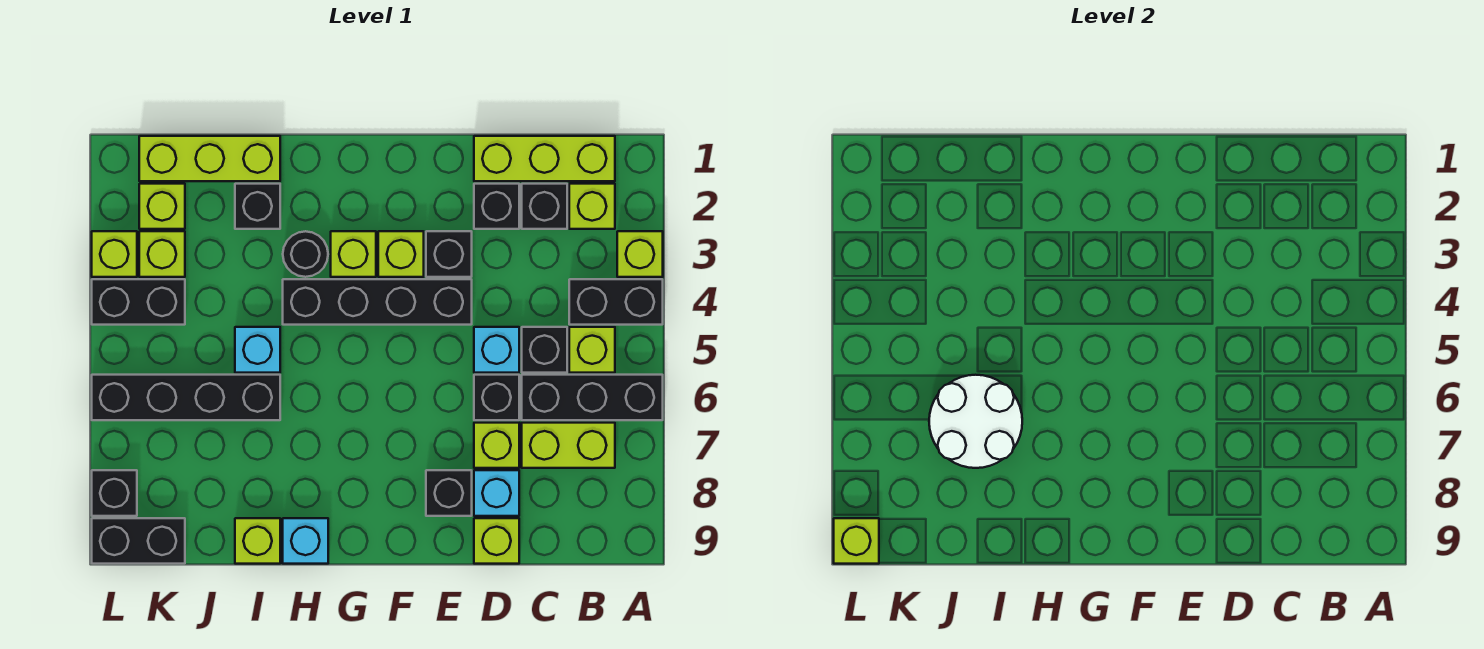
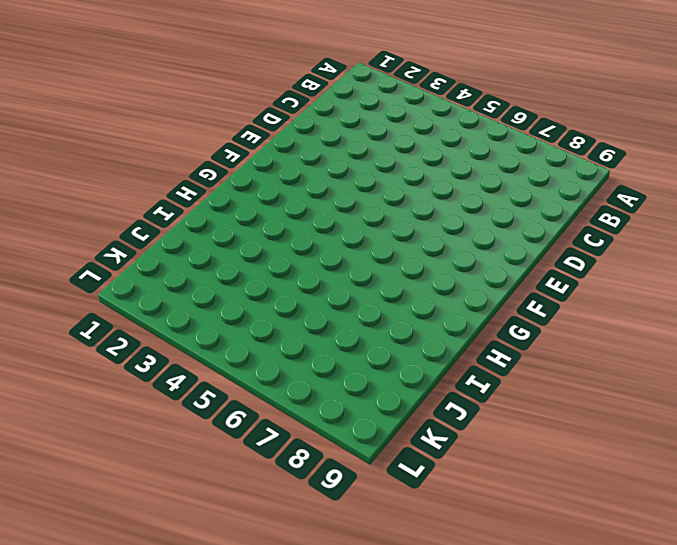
none -> lime 1x1 brick [617,231,663,277]
none -> black 1x2 brick [569,279,663,325]
none -> black 1x3 brick [522,375,663,420]
none -> lime 1x3 brick [474,136,615,181]

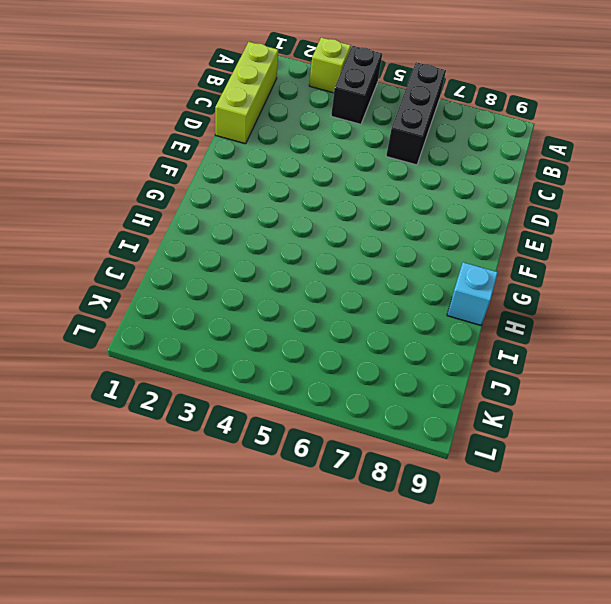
none -> lime 1x1 brick [569,184,615,229]
none -> lime 1x1 brick [569,327,615,373]
none -> lime 1x2 brick [522,423,615,468]
none -> black 1x1 brick [522,184,567,229]

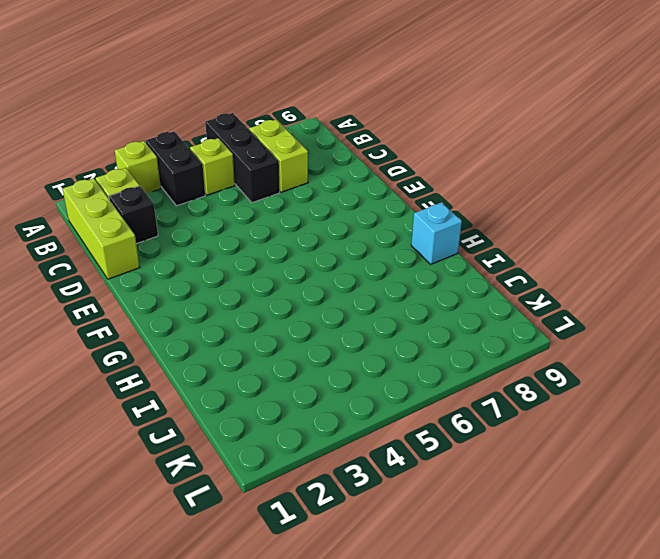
none -> black 1x1 brick [522,327,567,373]
none -> black 1x1 brick [474,184,519,229]
none -> cyan 1x1 brick [474,327,519,373]
none -> black 1x1 brick [474,375,519,420]

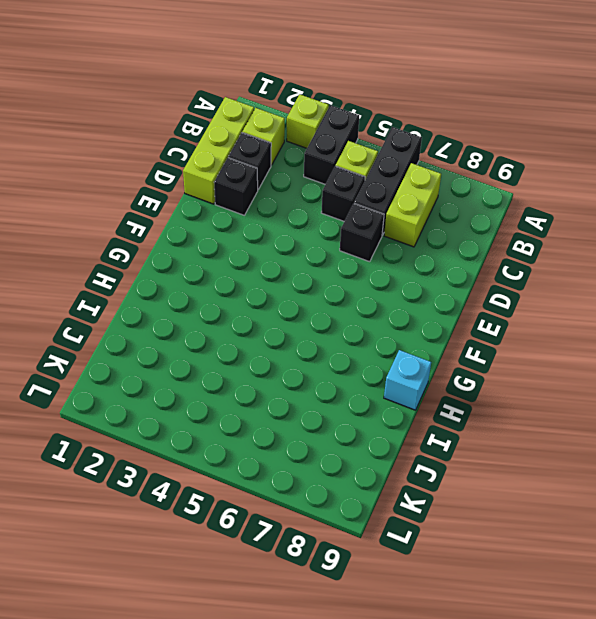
none -> cyan 1x1 brick [474,327,519,373]
none -> lime 1x1 brick [474,423,519,468]
none -> cyan 1x1 brick [474,470,519,516]
none -> lime 1x1 brick [474,518,519,564]

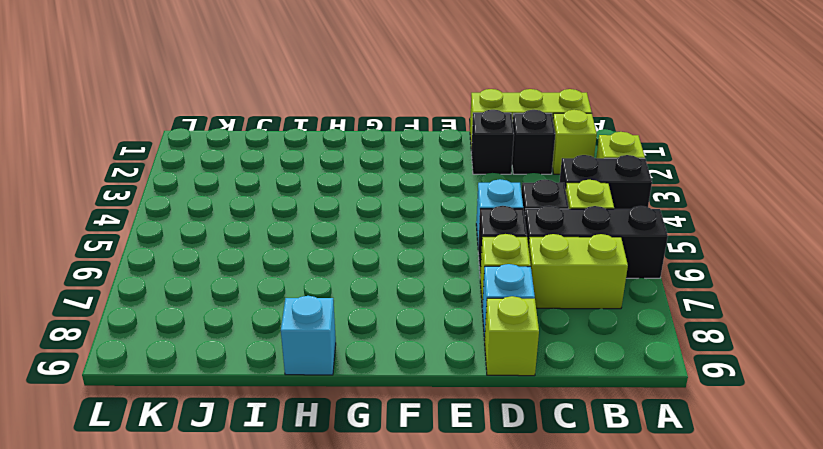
none -> black 1x1 brick [426,231,472,277]
none -> black 1x4 brick [283,279,472,325]
none -> black 1x1 brick [426,470,472,516]
none -> lime 1x1 brick [378,231,424,277]

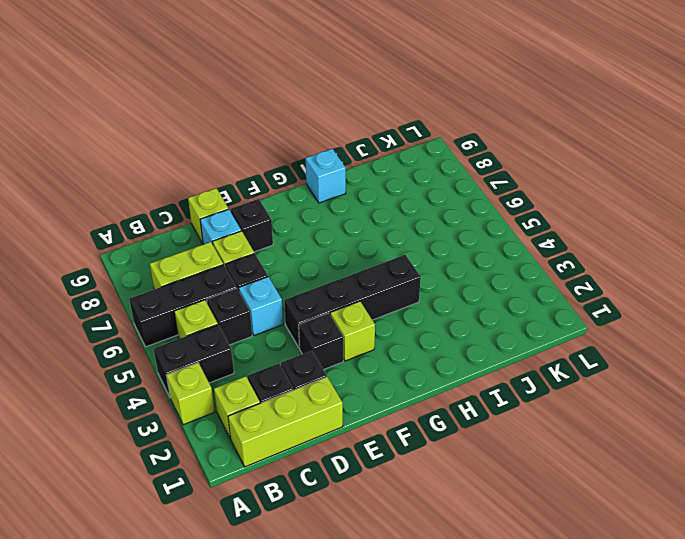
none -> lime 1x1 brick [331,231,376,277]
none -> black 1x1 round brick [283,231,328,277]
none -> lime 1x3 brick [139,136,280,181]
none -> black 1x1 brick [235,184,280,229]

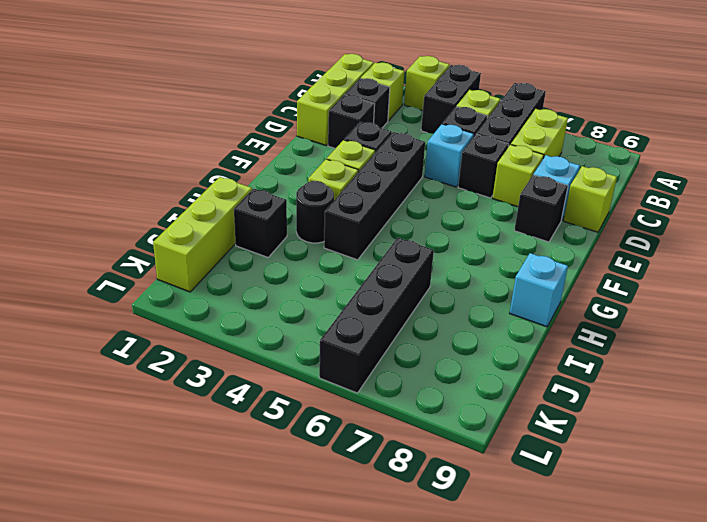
none -> cyan 1x1 brick [235,327,280,373]
none -> lime 1x1 brick [235,518,280,564]
none -> lime 1x1 brick [139,184,185,229]
none -> lime 1x1 brick [139,231,185,277]

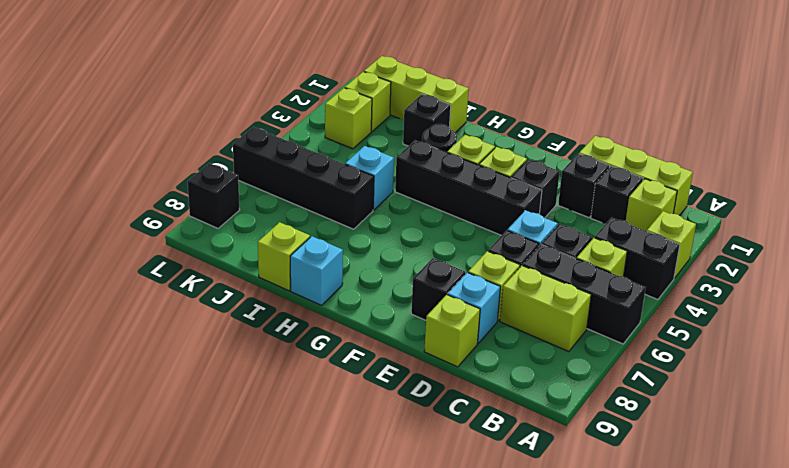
none -> black 1x2 brick [92,279,185,325]
none -> black 1x2 brick [92,518,185,564]
none -> lime 1x1 brick [92,231,137,277]
none -> white 2x2 round brick [929,375,1022,468]

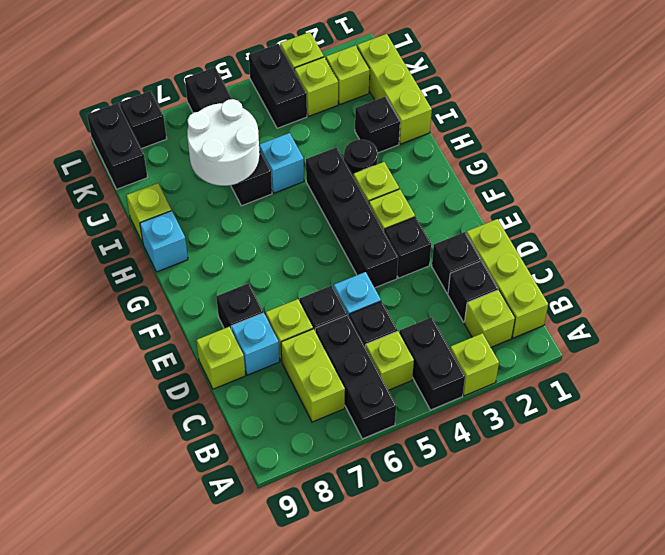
none -> lime 1x1 brick [834,518,879,564]

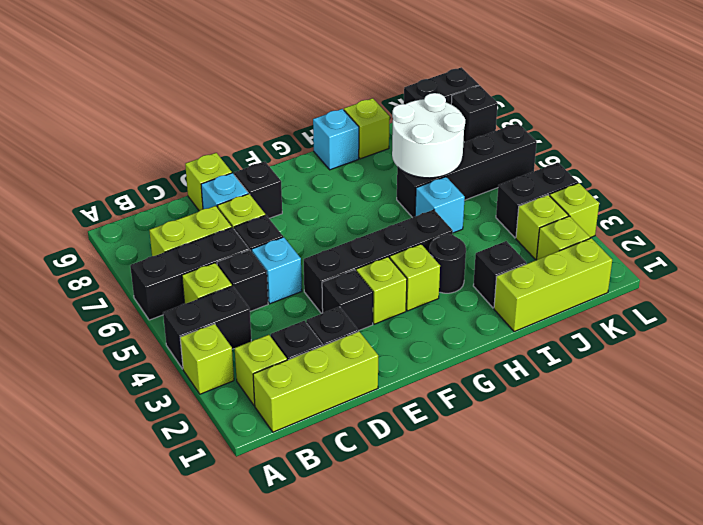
none -> lime 1x1 brick [834,518,879,564]

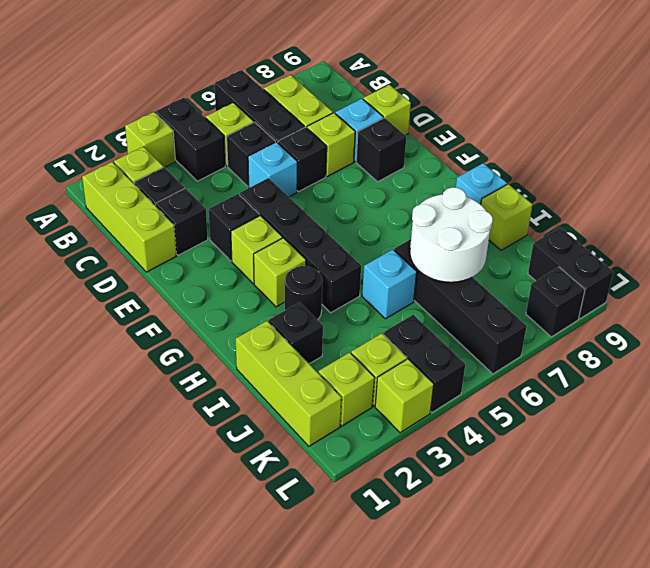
none -> lime 1x1 brick [834,518,879,564]

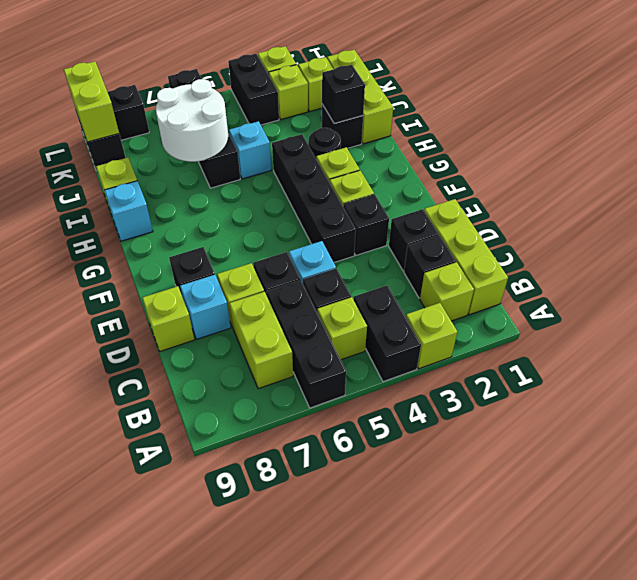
black 1x1 brick [322,65,365,124] -> none
lime 1x2 brick [64,62,119,142] -> lime 1x1 brick [834,518,879,564]

